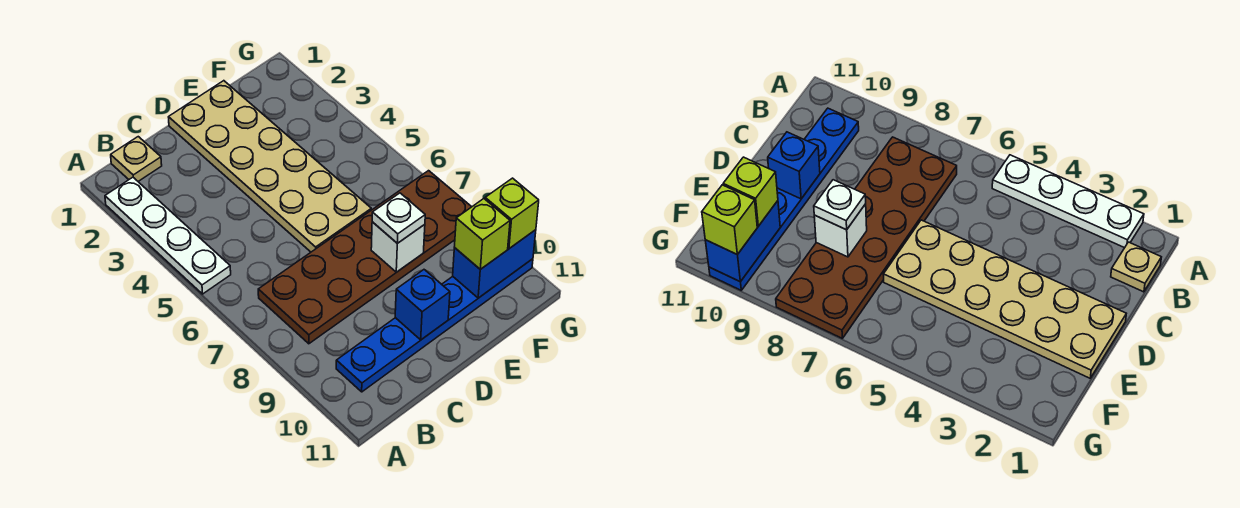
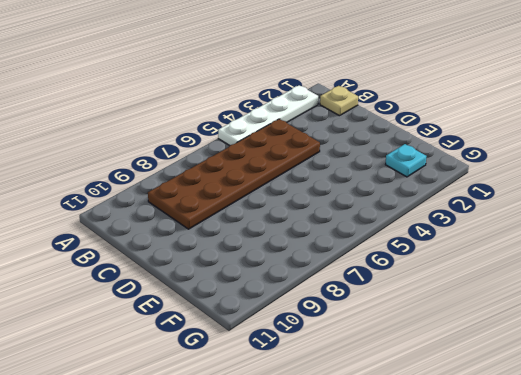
brown 2x6 plate [148,119,320,229] -> brown 2x6 plate turned to [258,171,471,344]
cyan 1x1 plate [385,144,427,177] -> none
none -> blue 1x6 plate [336,259,533,392]
none -> tan 2x6 plate [169,81,371,252]

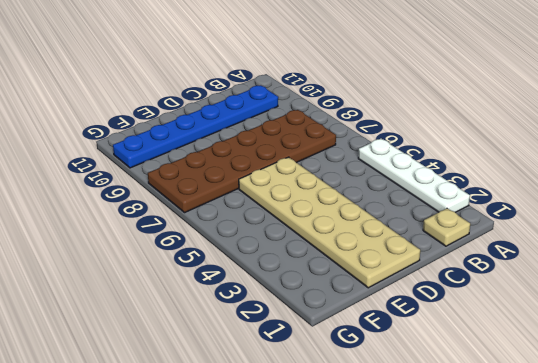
none -> blue 1x1 brick [395,270,450,340]
none -> white 1x1 brick [371,222,425,272]

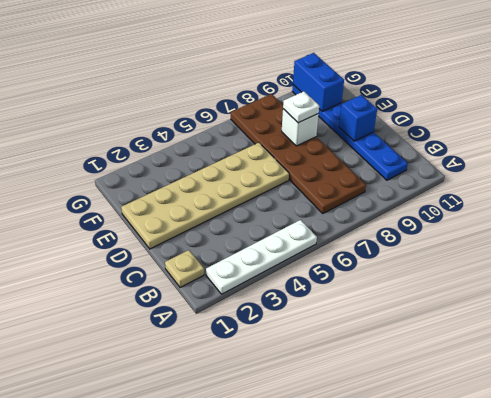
none -> lime 1x1 brick [455,199,510,269]
none -> lime 1x1 brick [485,178,539,249]

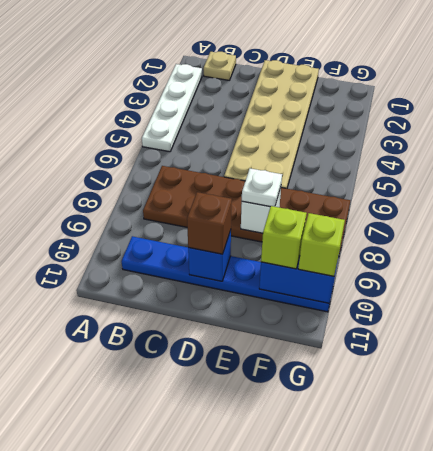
brown 1x1 brick [187,192,232,254] -> none

